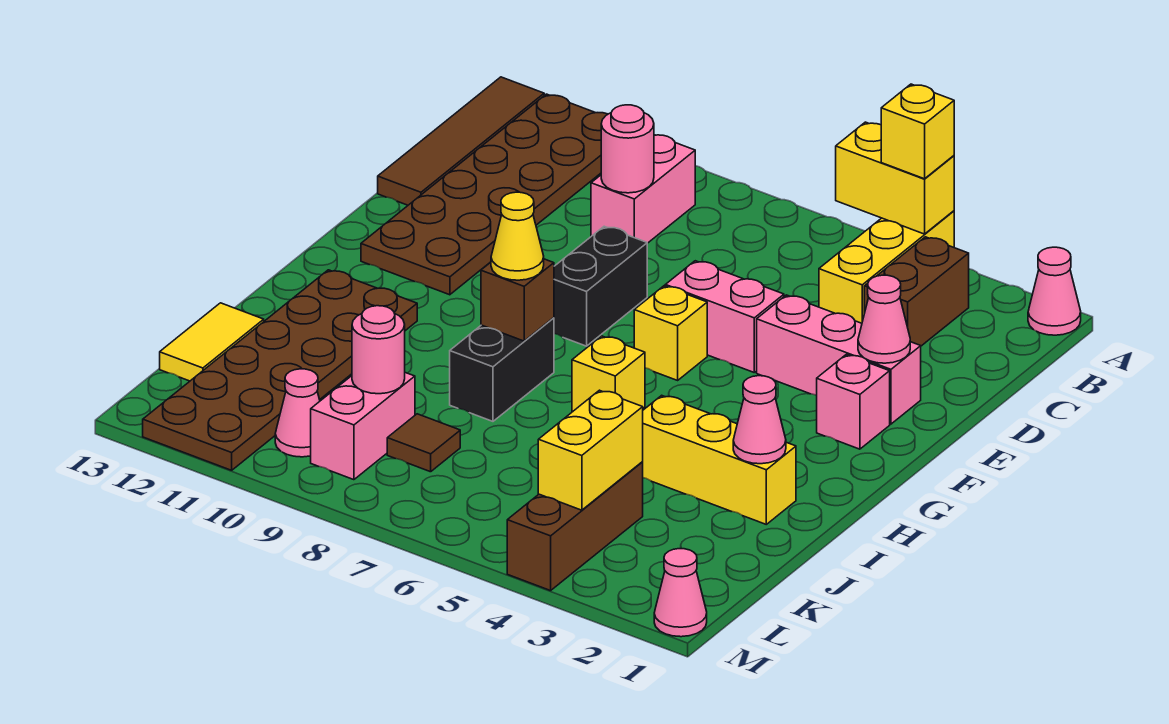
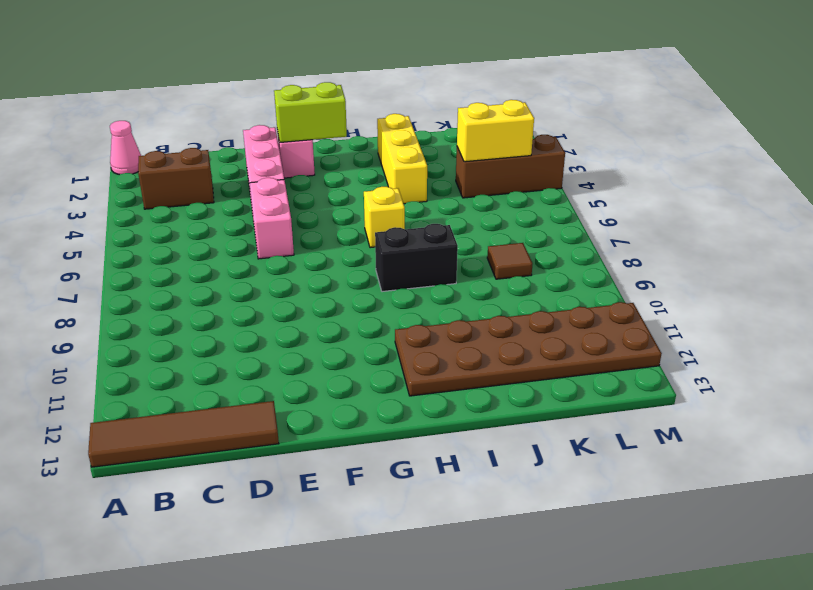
lime 1x2 brick [274,82,347,142] -> none
none -> yellow 1x3 brick [819,211,954,323]
none -> brown 2x6 plate [361,94,608,295]
none -> pink 1x2 brick [591,135,695,243]
none -> black 1x2 brick [554,226,647,346]

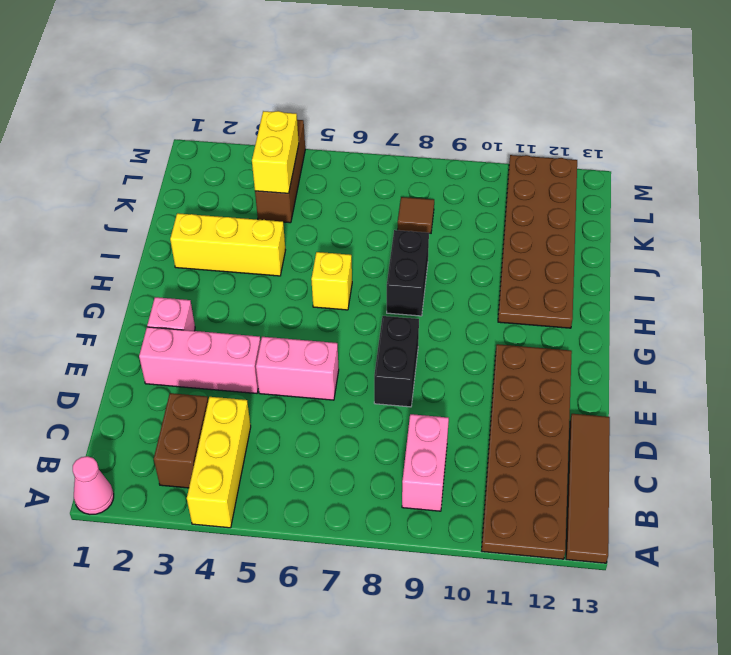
none -> yellow 1x1 brick [634,286,707,380]
none -> yellow 1x2 tile [160,303,264,381]
none -> pink 1x2 brick [311,373,415,480]
none -> pink 1x1 cone [275,369,320,457]

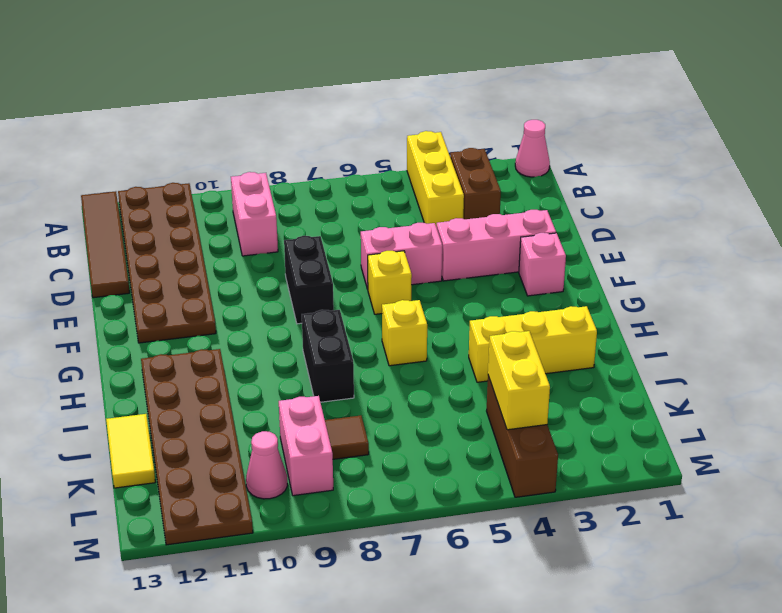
none -> pink 1x1 cone [654,549,707,637]
none -> yellow 1x2 brick [836,122,954,234]
none -> pink 1x1 round brick [601,105,654,193]
none -> pink 1x1 cone [858,275,910,363]

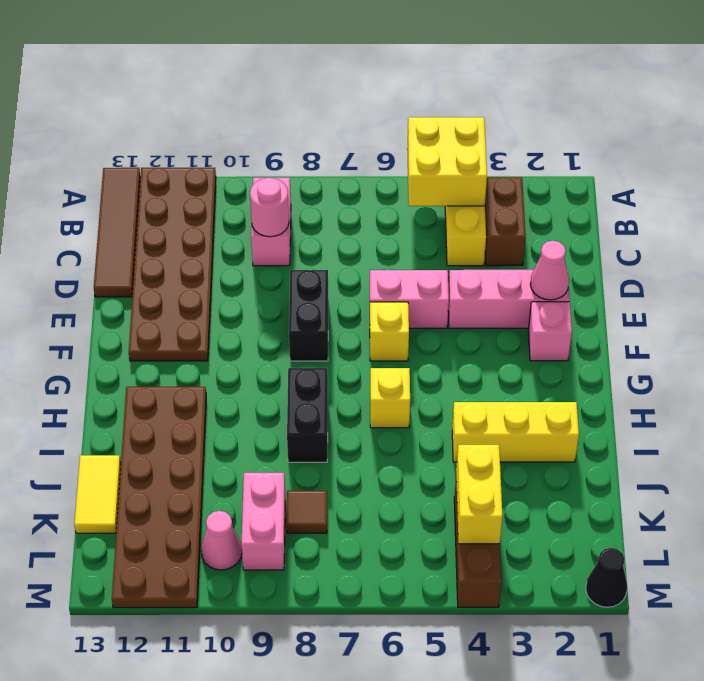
yellow 2x2 brick [407,117,487,206] -> yellow 1x2 brick [836,122,954,234]
black 1x1 cone [586,548,627,607] -> pink 1x1 cone [654,549,707,637]
none -> pink 1x1 cone [1028,247,1081,335]
none -> brown 1x1 brick [481,259,554,341]
none -> pink 1x1 cone [733,376,786,464]
none -> pink 1x1 round brick [352,306,405,394]

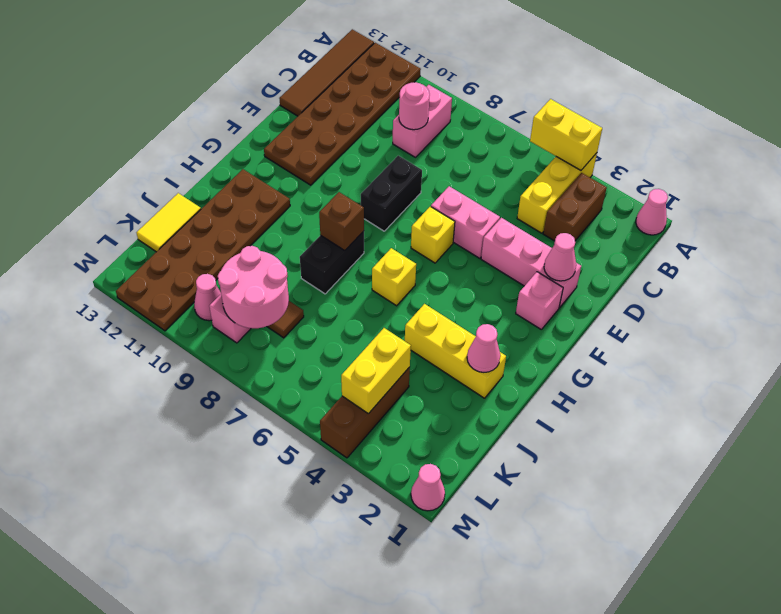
pink 2x2 round brick [218,246,289,328] -> pink 1x1 round brick [352,306,405,394]
none -> yellow 1x1 brick [881,84,954,179]
none -> yellow 1x1 cone [491,192,544,280]

